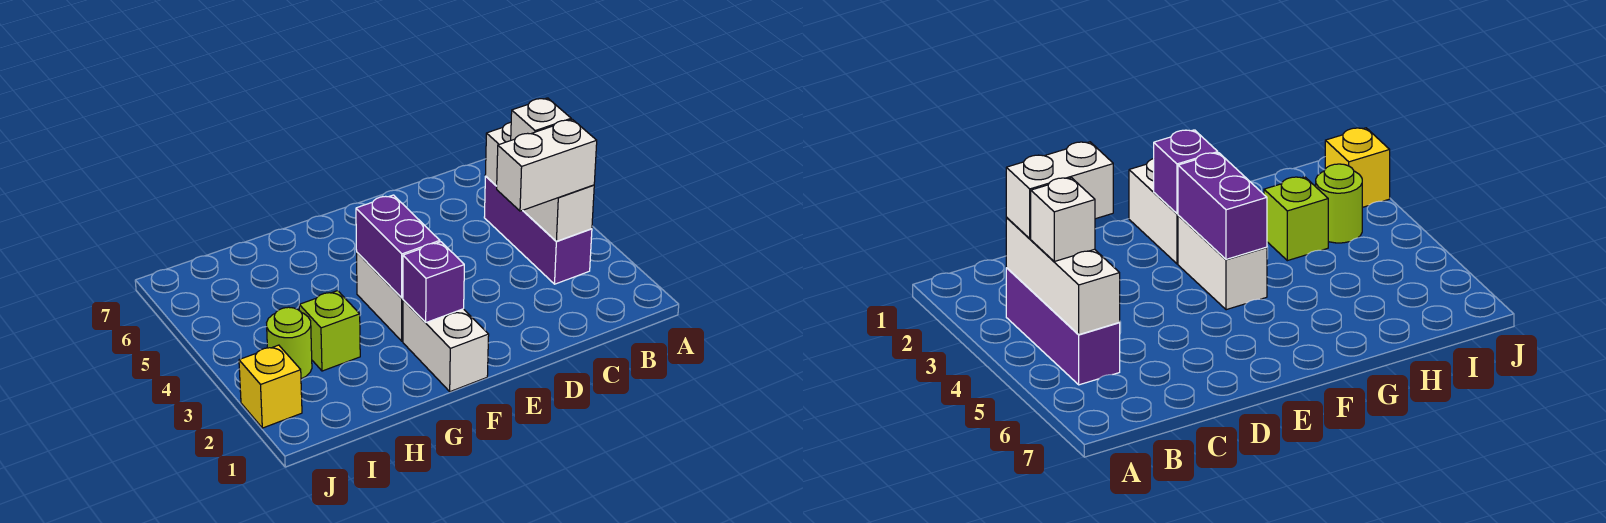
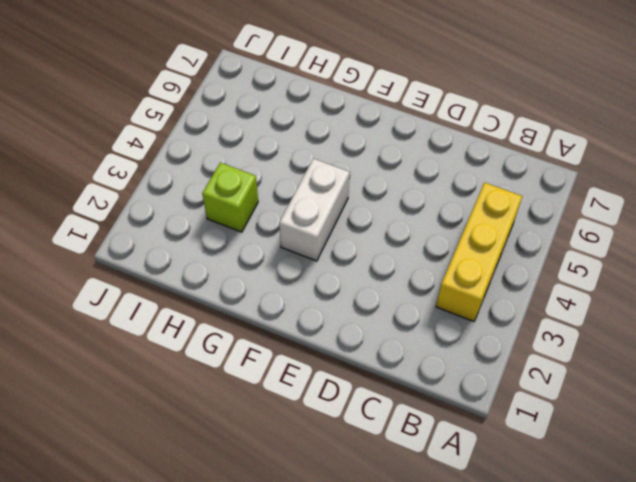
yellow 1x3 brick [436,183,522,321] -> purple 1x3 brick [484,177,592,284]
none -> white 1x2 brick [403,300,489,392]
none -> lime 1x1 round brick [267,307,312,379]

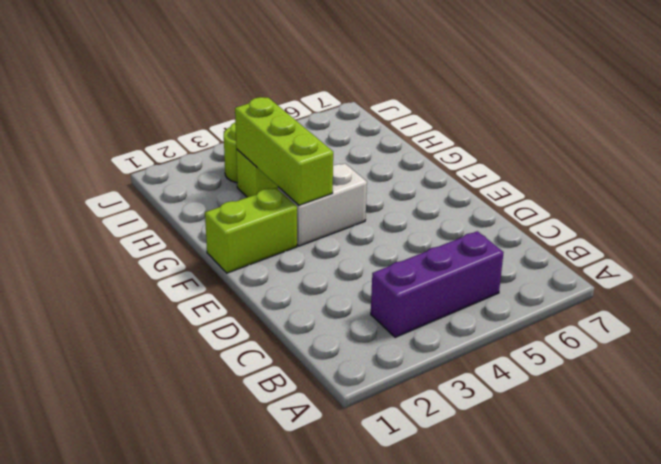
lime 1x2 brick [205,188,297,273] -> white 1x2 brick [403,300,489,392]
lime 1x3 brick [235,97,333,205] -> purple 1x2 brick [356,195,440,298]
none -> yellow 1x1 brick [239,345,302,428]
none -> white 1x3 brick [485,122,594,242]

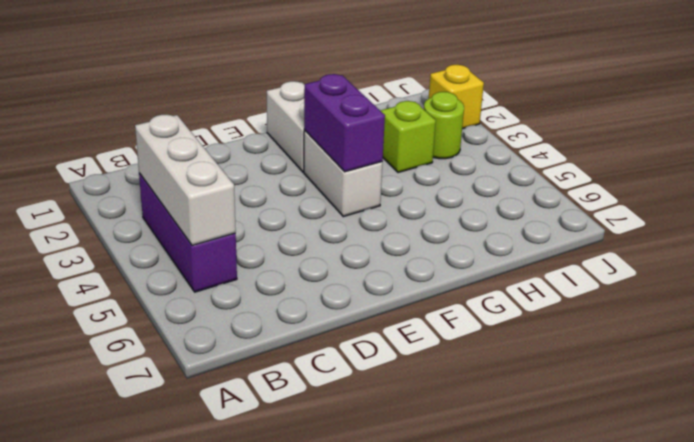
none -> purple 1x1 brick [403,242,464,323]
none -> white 1x2 brick [497,119,597,211]

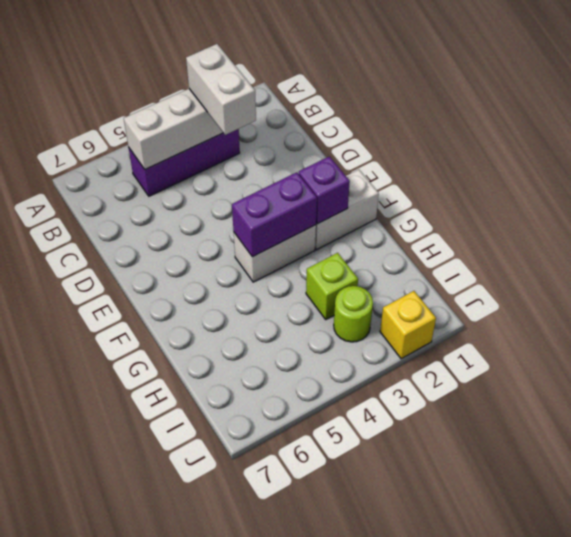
none -> white 1x1 brick [511,98,571,140]

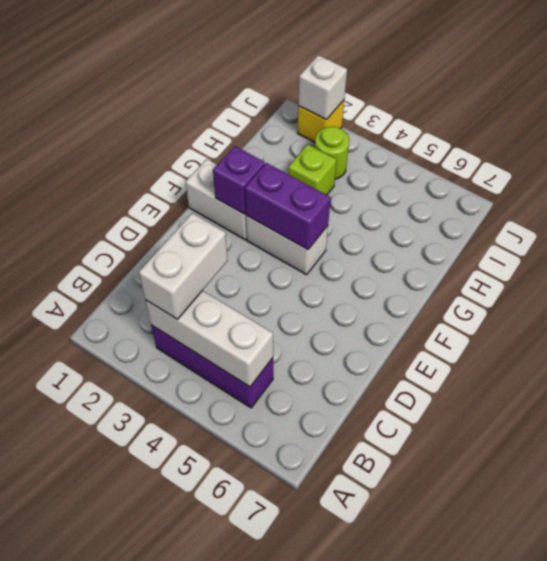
white 1x1 brick [298,55,347,120] -> white 1x1 brick moved to [511,98,571,140]

